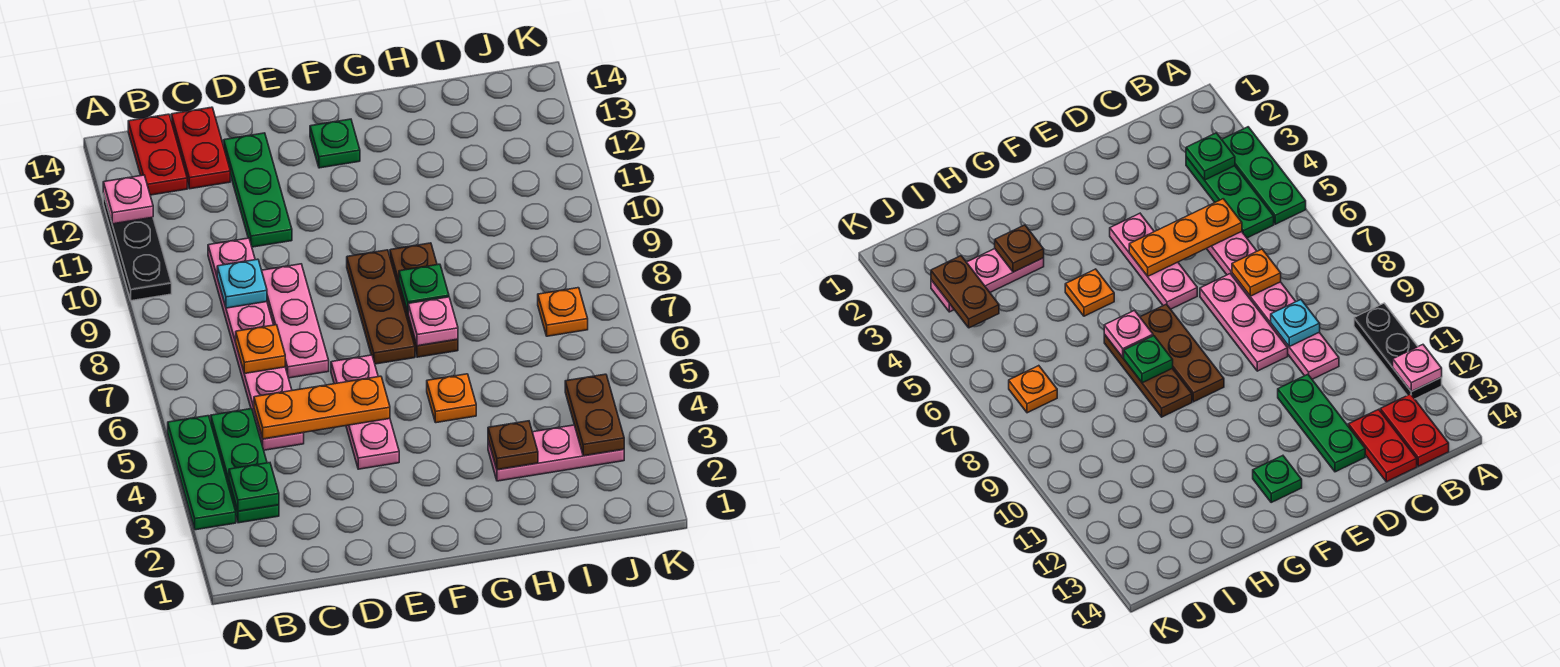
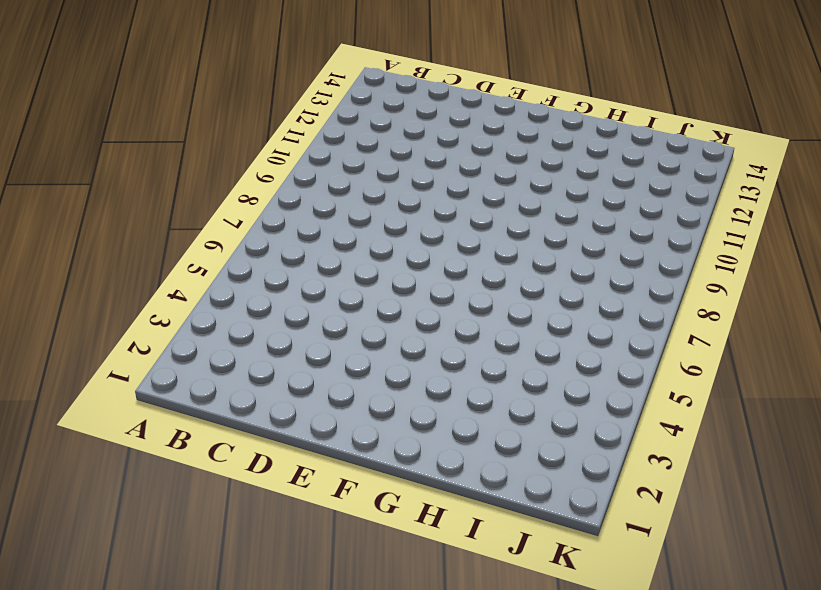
none -> green 1x3 plate [168,416,236,530]
none -> black 1x3 plate [103,194,172,301]
none -> green 1x3 plate [211,409,279,523]

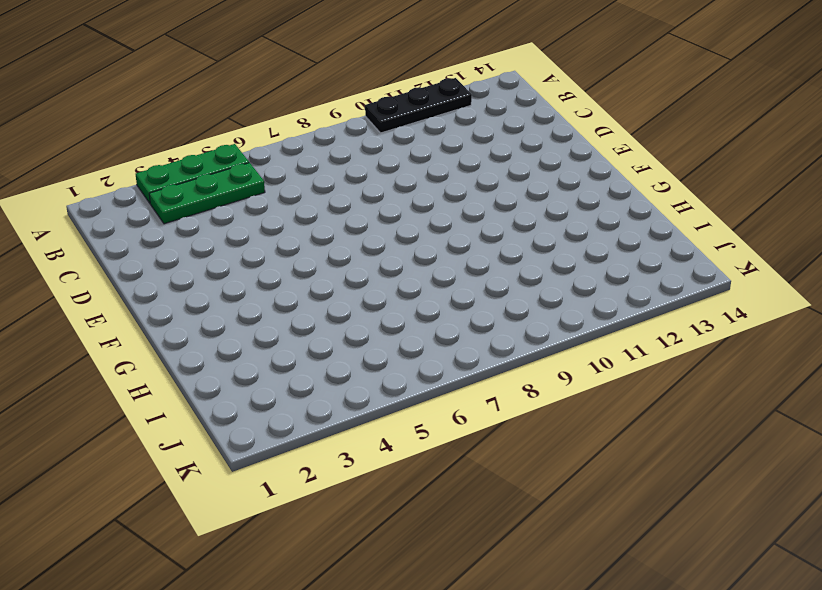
none -> red 1x2 plate [128,114,187,195]
none -> pink 1x6 plate [208,238,304,450]
none -> red 1x2 plate [171,107,230,189]

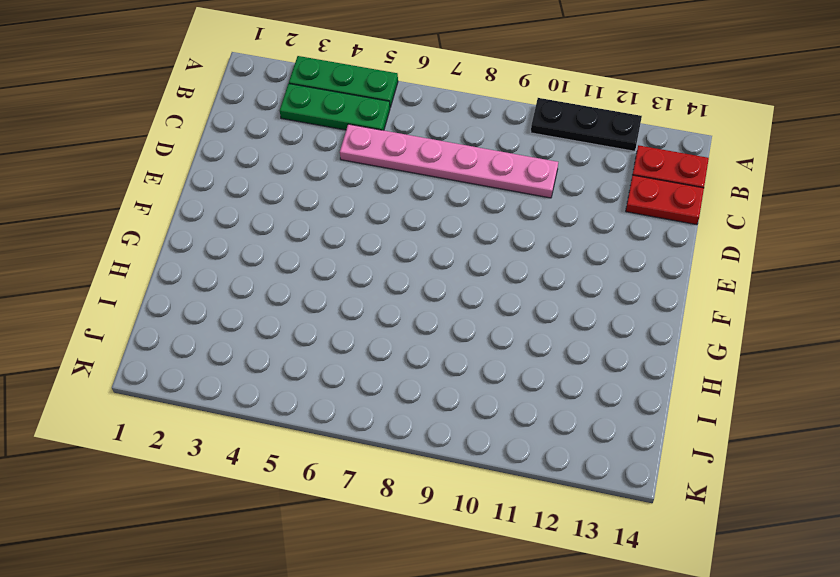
none -> pink 1x3 plate [262,264,329,378]
none -> green 1x3 plate [224,133,292,247]
none -> pink 1x3 plate [331,355,399,469]

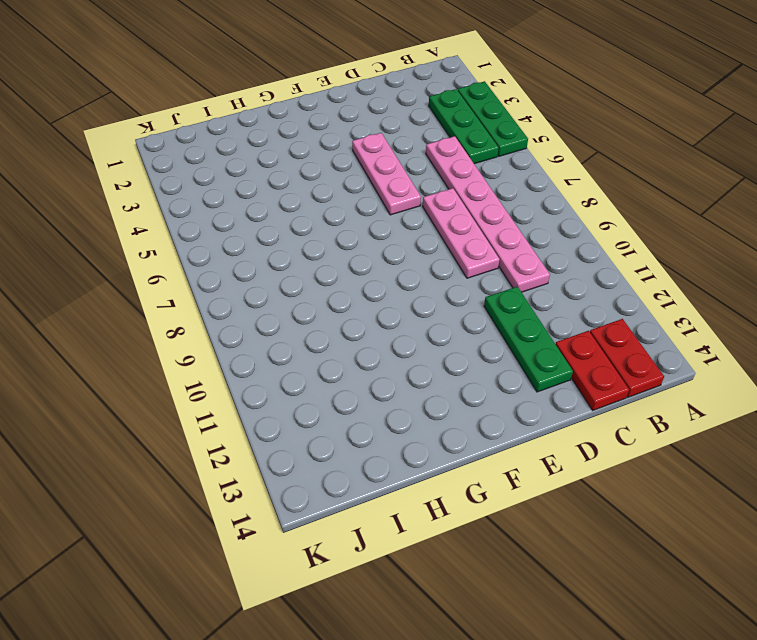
none -> black 1x3 plate [103,194,172,301]
none -> brown 1x3 plate [347,250,415,364]
none -> green 1x1 plate [310,119,360,168]

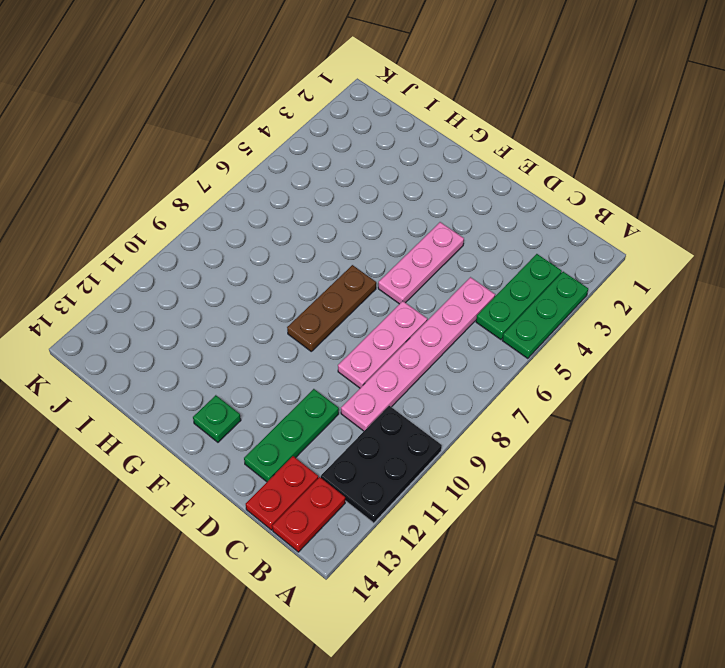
black 2x3 plate [321,406,442,523] -> black 1x3 plate [103,194,172,301]
none -> orange 1x1 plate [427,374,476,423]
none -> brown 1x3 plate [390,243,458,357]
none -> pink 1x3 plate [488,425,624,481]

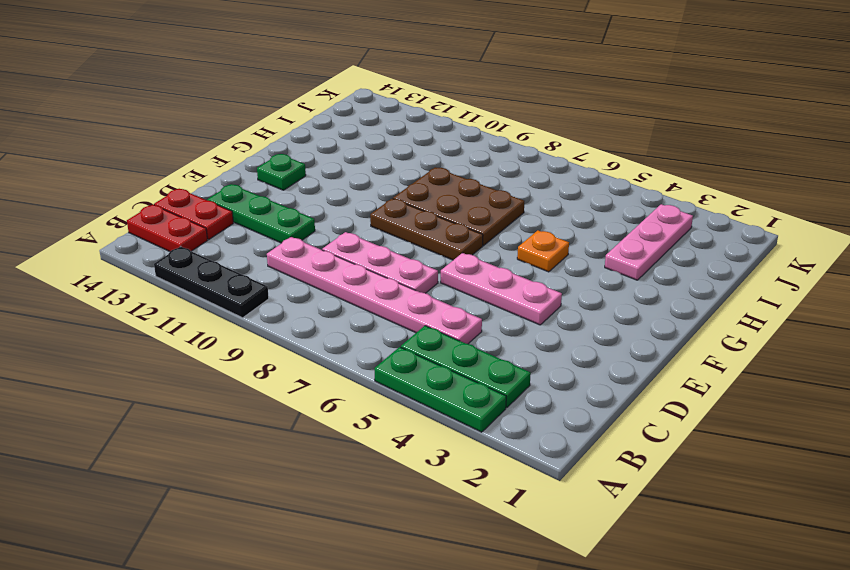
brown 2x3 plate [393,167,524,246] -> brown 1x3 plate [390,243,458,357]
none -> orange 1x1 plate [538,288,588,336]
none -> pink 1x1 plate [103,175,153,224]
none -> green 1x1 plate [229,463,279,511]

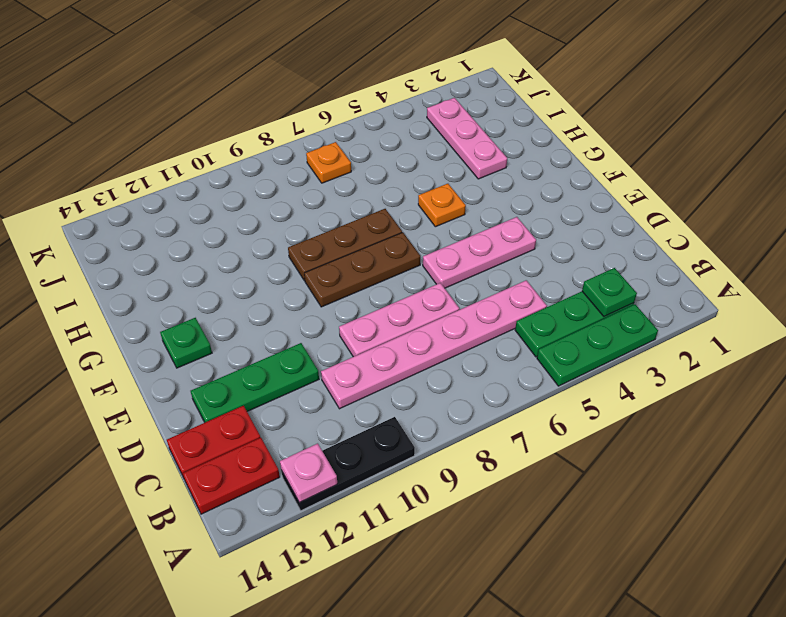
none -> orange 1x3 plate [254,376,390,439]
none -> orange 1x1 plate [236,325,285,374]
none -> cyan 1x1 plate [217,259,267,308]

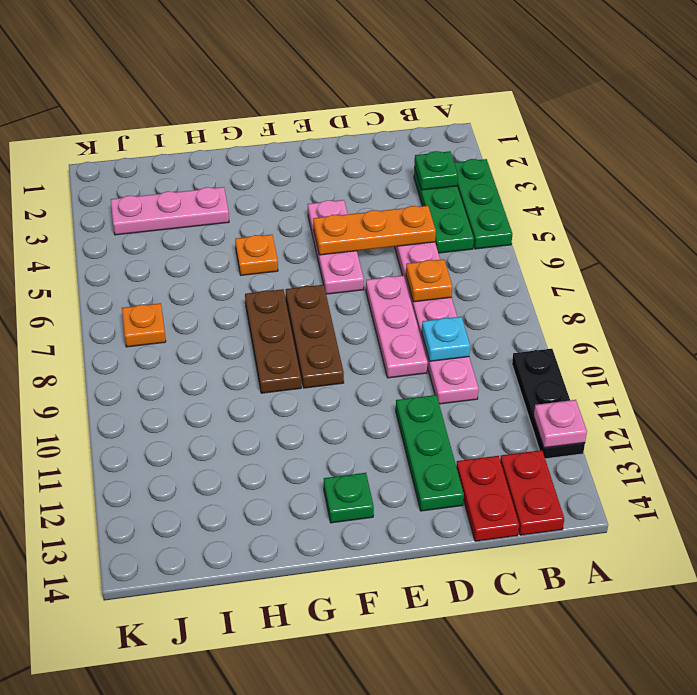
none -> pink 1x1 plate [408,297,458,346]
none -> green 1x1 plate [399,264,449,312]
none -> brown 1x1 plate [488,421,538,470]

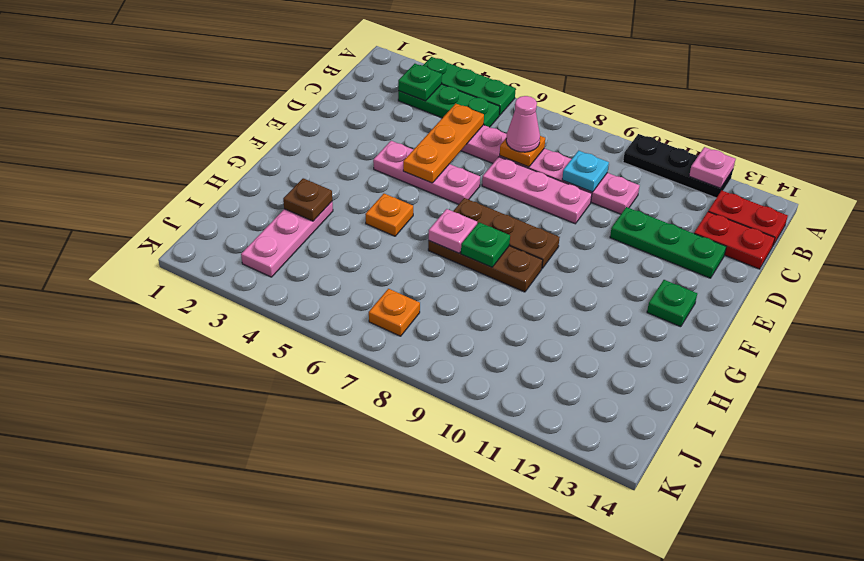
pink 1x1 cone [506,96,540,152] -> none
none -> brown 1x2 plate [565,374,624,456]

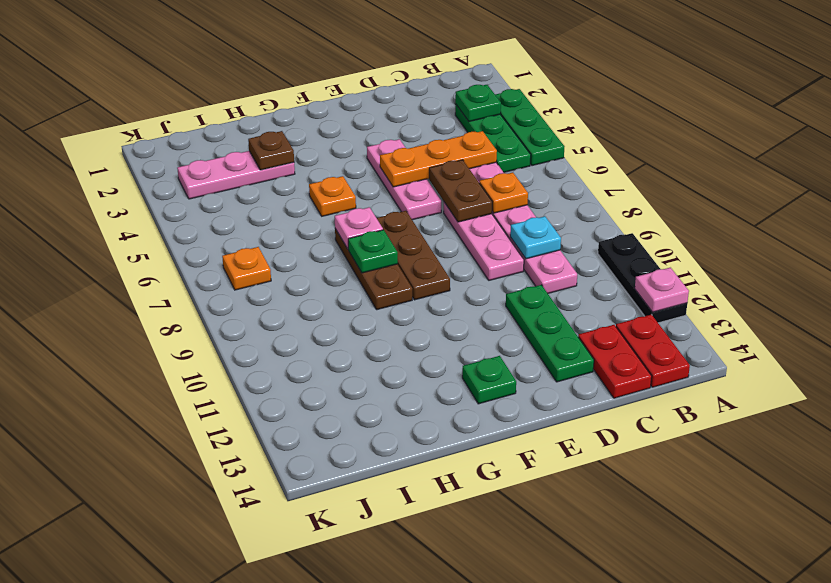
brown 1x2 plate [429,160,492,222] -> brown 1x2 plate moved to [565,374,624,456]

